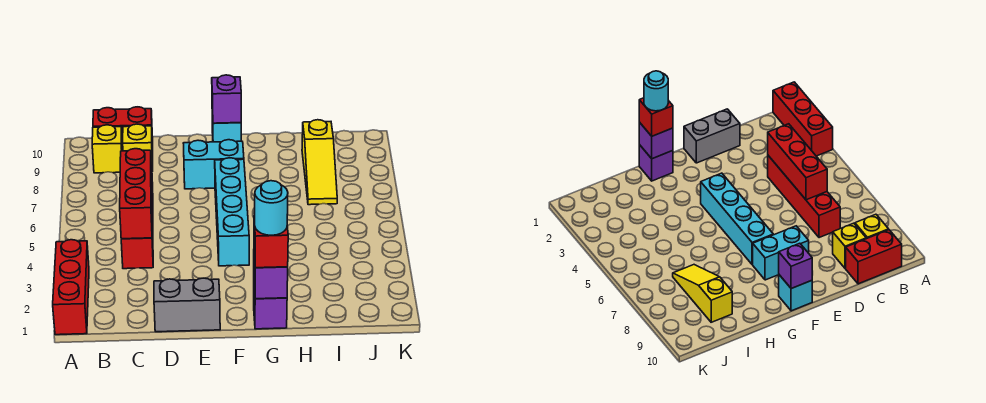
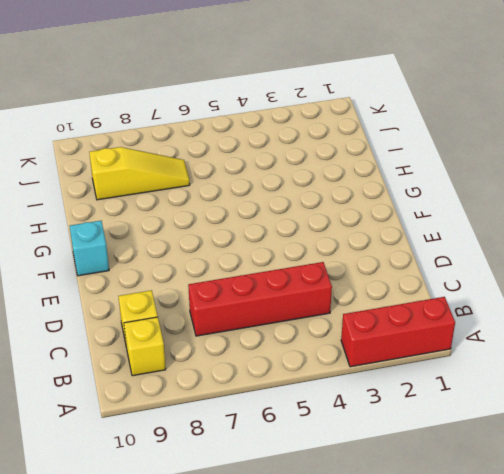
none -> red 1x2 brick [93,107,153,151]
none -> grey 1x2 brick [154,278,220,332]
none -> cyan 1x2 brick [183,140,244,189]

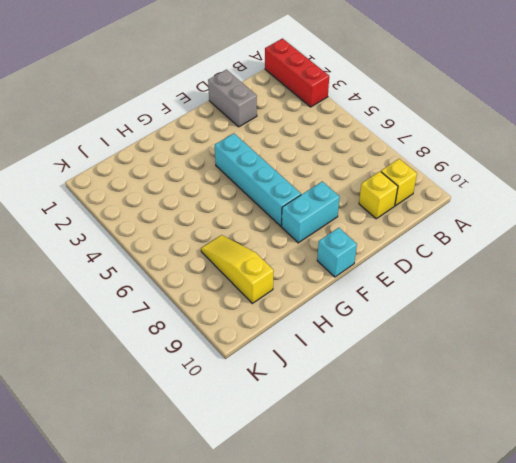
grey 1x2 brick [208,70,257,127] -> grey 1x2 brick turned to [154,278,220,332]
none -> red 1x2 brick [93,107,153,151]
none -> red 1x4 brick [121,162,153,269]
none -> purple 1x1 brick [254,289,287,329]

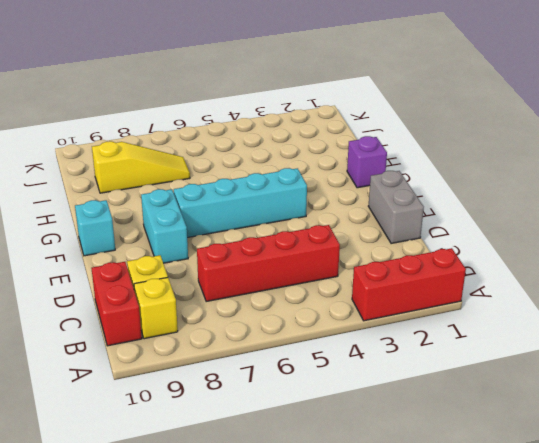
none -> red 1x3 brick [120,149,152,239]
none -> purple 1x1 brick [212,75,241,123]
none -> purple 1x1 brick [254,257,288,299]

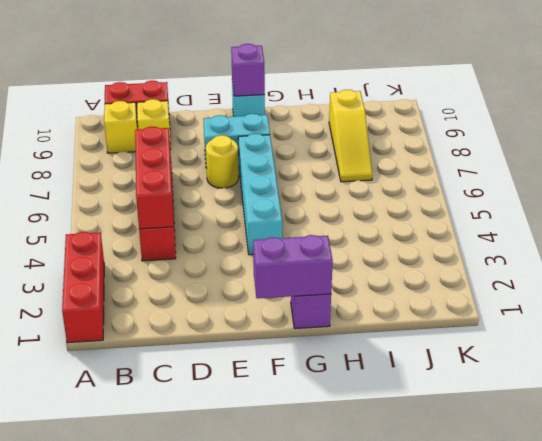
yellow 1x1 round brick [206,135,239,188] -> none
purple 1x2 brick [253,235,333,298] -> purple 1x1 brick [254,257,288,299]
none -> grey 1x2 brick [154,278,220,332]
none -> red 1x1 brick [254,216,288,268]
none -> cyan 1x1 round brick [255,181,288,235]

